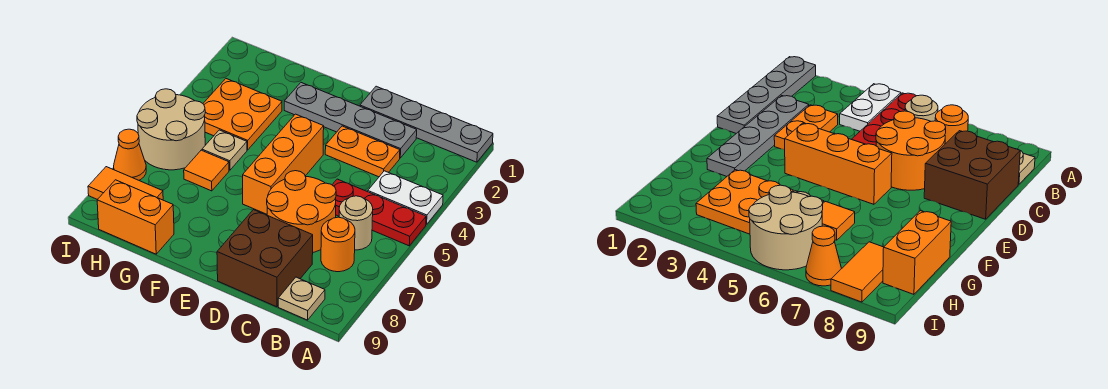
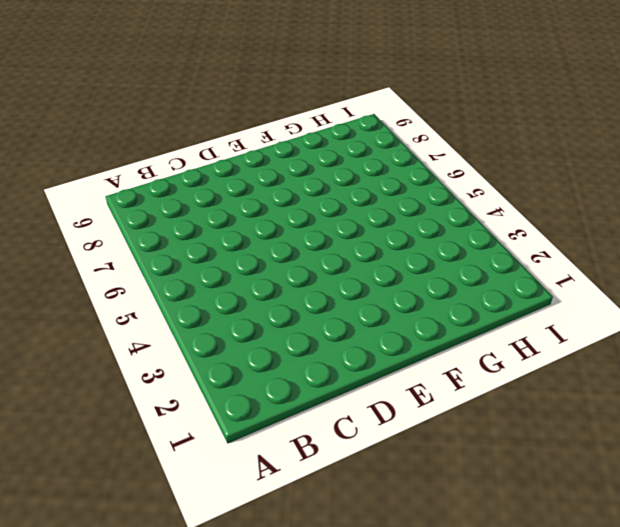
none -> grey 1x4 plate [360,86,493,162]
none -> white 1x2 plate [368,171,443,225]
none -> red 1x3 plate [332,179,426,246]

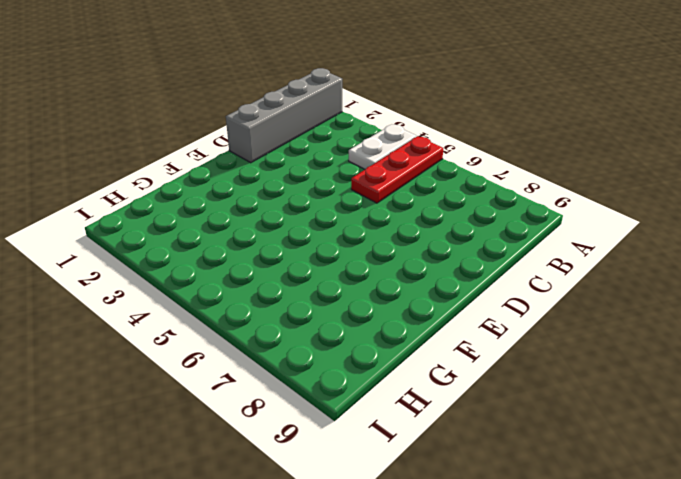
grey 1x4 brick [226,68,342,163] -> grey 1x4 plate [360,86,493,162]
none -> tan 1x1 round brick [339,196,373,250]
none -> orange 1x1 round brick [321,217,355,272]
none -> tan 1x1 plate [278,277,325,320]

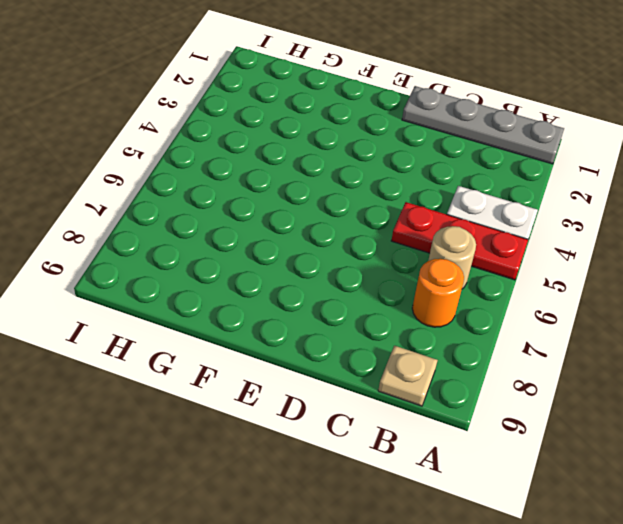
none -> grey 1x4 plate [284,83,417,158]
none -> orange 1x2 plate [325,126,400,177]
none -> orange 2x2 round brick [267,171,336,252]

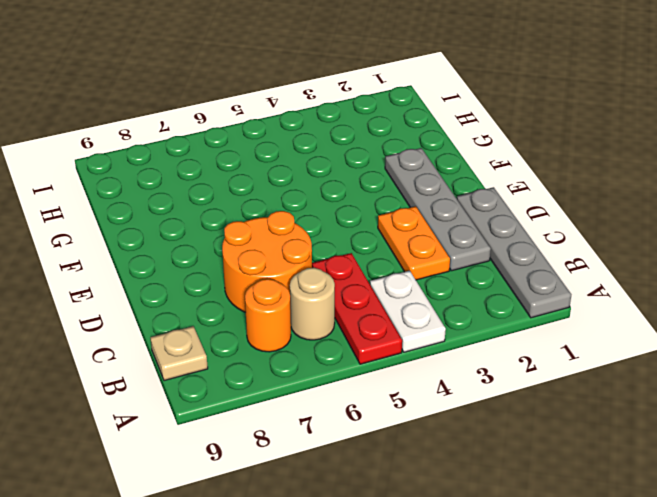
none -> brown 2x2 brick [217,210,313,307]
none -> orange 1x3 brick [243,114,324,214]
none -> orange 2x2 plate [203,79,282,150]

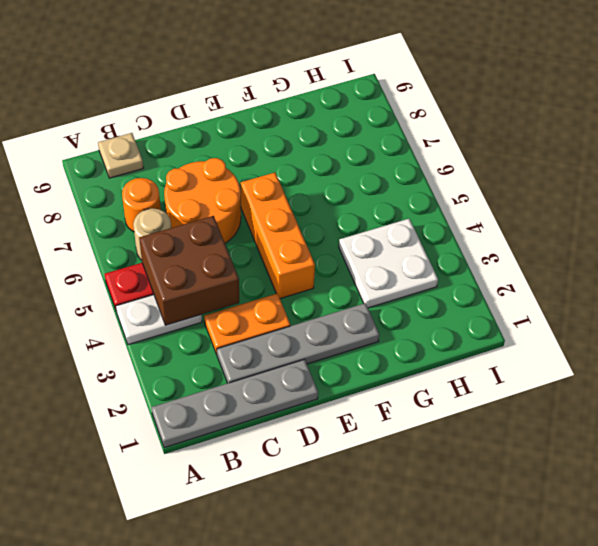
brown 2x2 brick [139,216,239,325] -> brown 2x2 brick moved to [217,210,313,307]
white 2x2 plate [339,219,438,308] -> orange 2x2 plate [203,79,282,150]
none -> tan 1x1 plate [202,130,247,170]
none -> orange 1x1 tile [184,150,229,191]
none -> orange 1x2 brick [97,180,174,254]

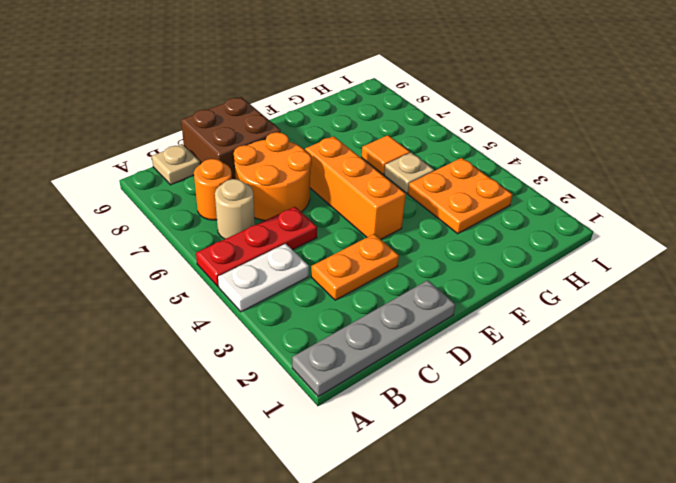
none -> grey 1x4 plate [284,83,417,158]
none -> orange 1x2 brick [97,180,174,254]
none -> tan 2x2 round brick [137,89,205,170]

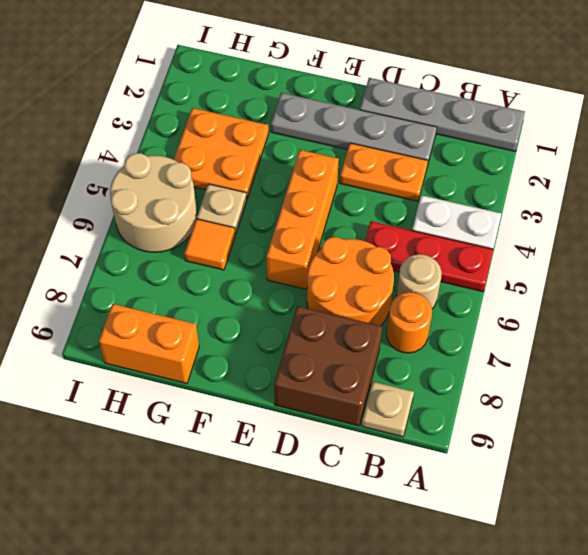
none -> orange 1x2 tile [88,167,163,200]
none -> orange 1x1 cone [114,129,146,180]

